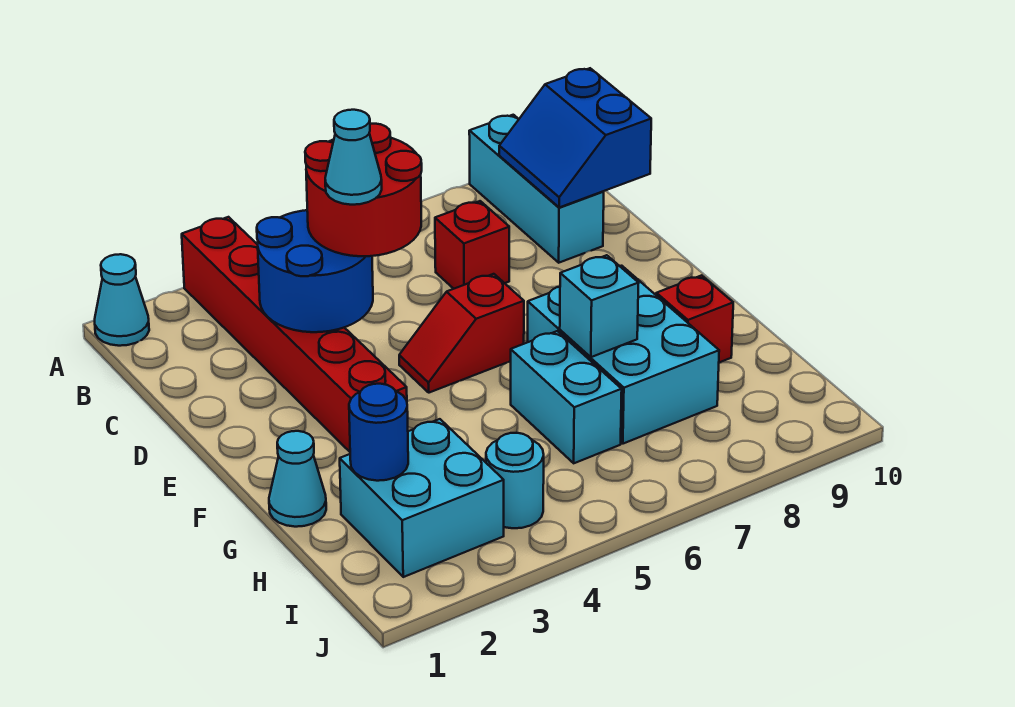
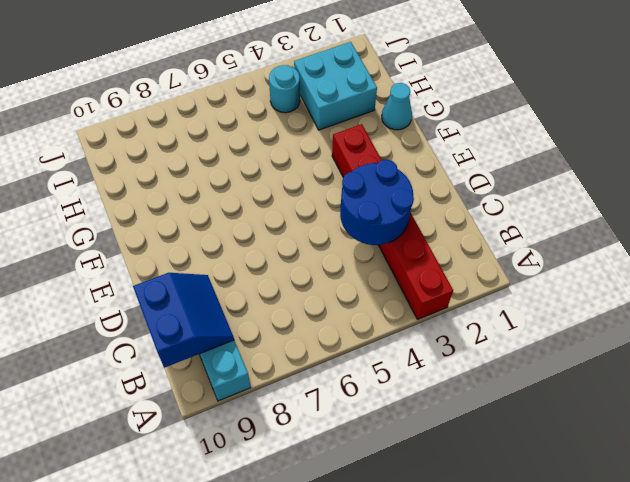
none -> cyan 1x1 cone [95,254,149,346]
none -> red 1x1 brick [435,201,509,289]
none -> red 1x2 slope [399,274,524,393]

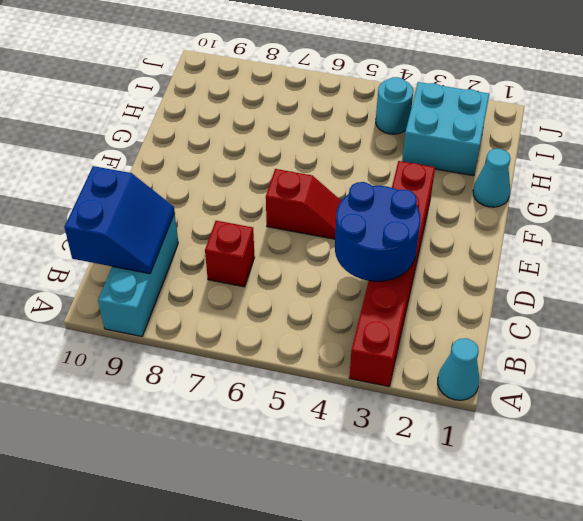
none -> cyan 2x3 brick [528,266,719,444]
none -> cyan 1x2 brick [510,331,622,463]
none -> red 1x1 brick [656,275,733,362]

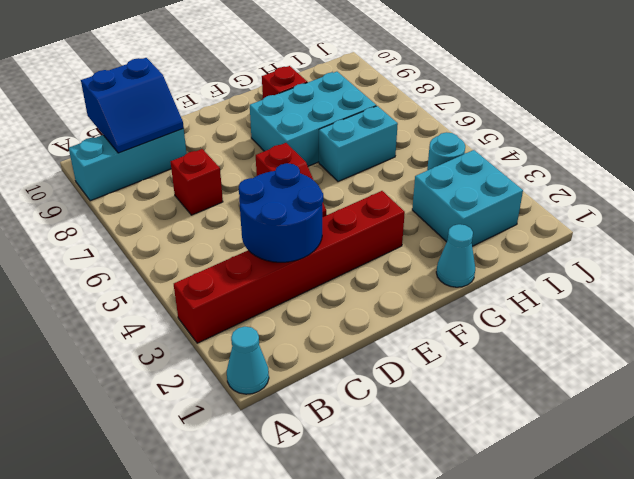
none -> cyan 1x1 brick [560,255,639,357]
none -> blue 1x1 round brick [349,384,408,481]
none -> red 2x2 round brick [305,124,422,256]

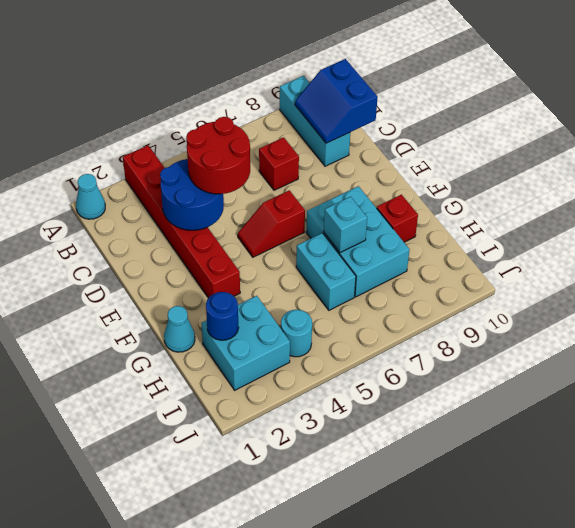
none -> cyan 1x1 cone [325,110,382,205]

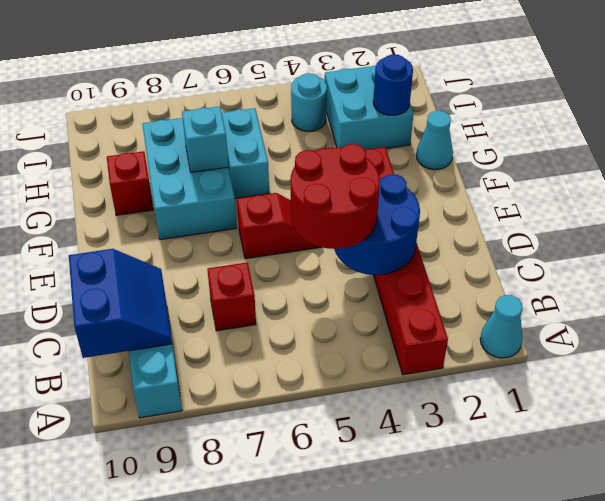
none -> cyan 1x1 cone [325,110,382,205]

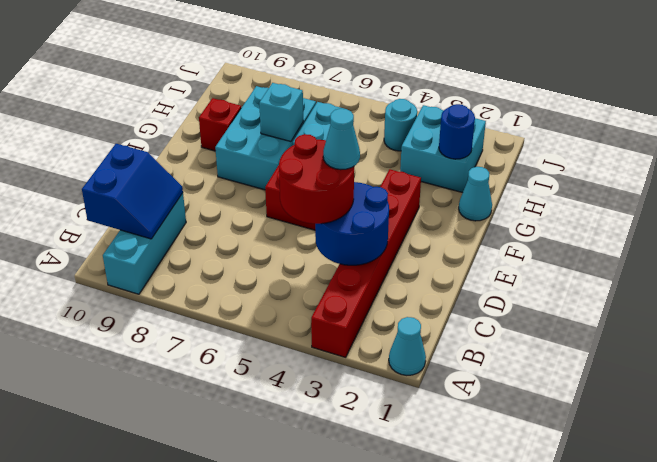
none -> red 1x1 brick [435,201,509,289]

